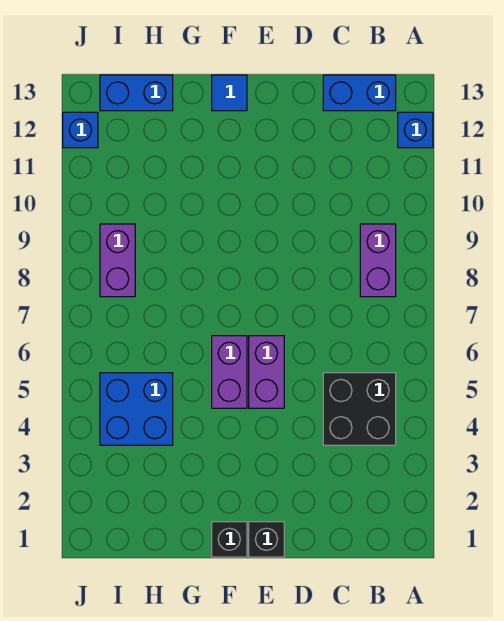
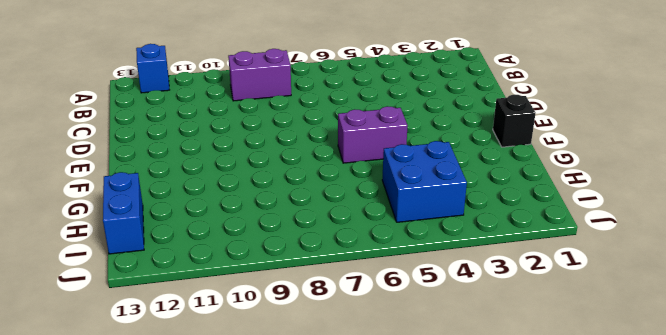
none -> black 2x2 brick [323,373,396,445]
none -> blue 1x2 brick [323,75,396,111]
none -> black 1x1 brick [249,522,284,557]

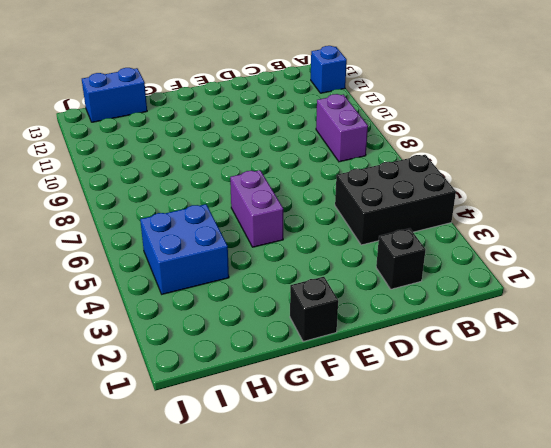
black 2x3 brick [335,155,456,245] -> black 2x2 brick [323,373,396,445]
black 1x1 brick [376,228,426,289] -> black 1x1 brick moved to [249,522,284,557]
none -> blue 1x2 brick [323,75,396,111]
none -> purple 1x2 brick [249,336,284,408]
none -> blue 1x1 tile [212,75,247,111]

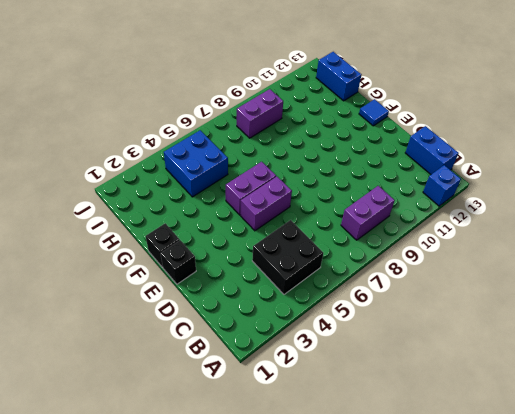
none -> blue 1x1 brick [63,112,98,148]

